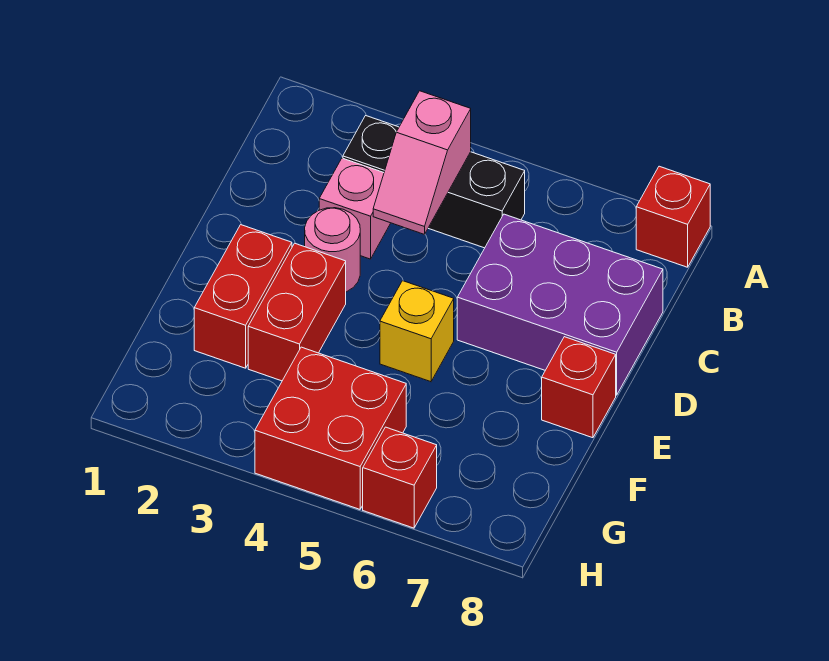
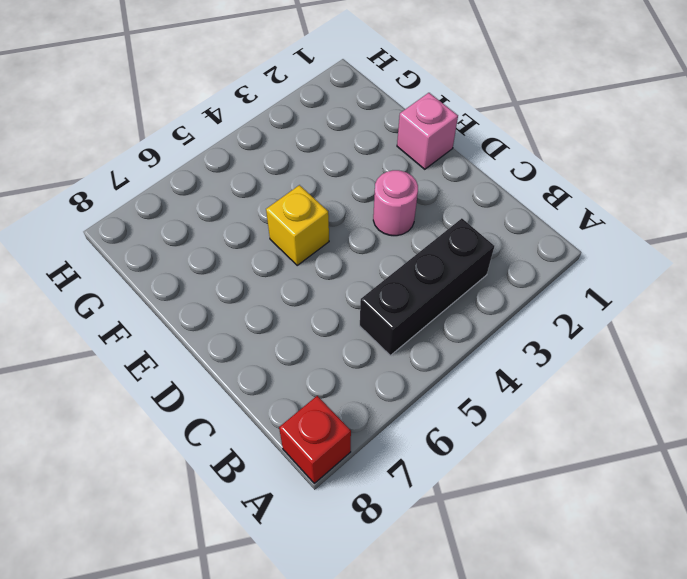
pink 1x1 brick [397,93,458,169] -> pink 1x1 brick moved to [319,158,390,259]
none -> purple 2x3 brick [457,214,663,395]
none -> red 1x2 brick [194,225,292,368]
none -> red 1x2 brick [248,243,346,381]

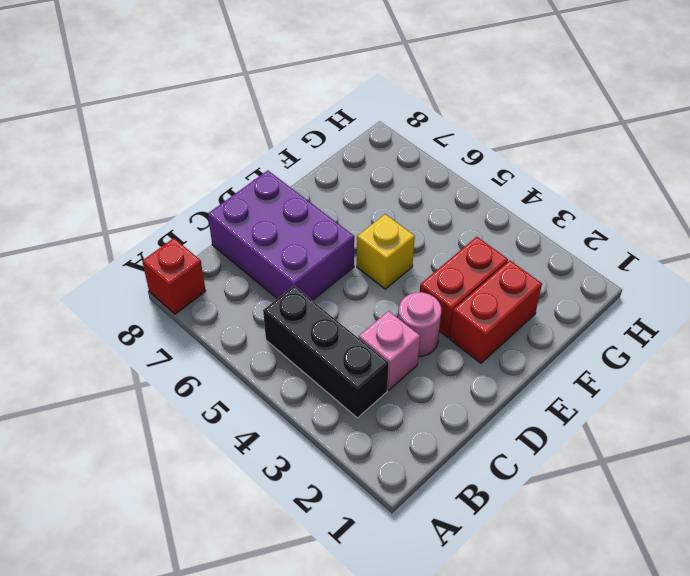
none -> red 1x1 brick [542,337,616,438]
none -> red 2x2 brick [255,347,406,509]
none -> red 1x1 brick [363,427,437,528]

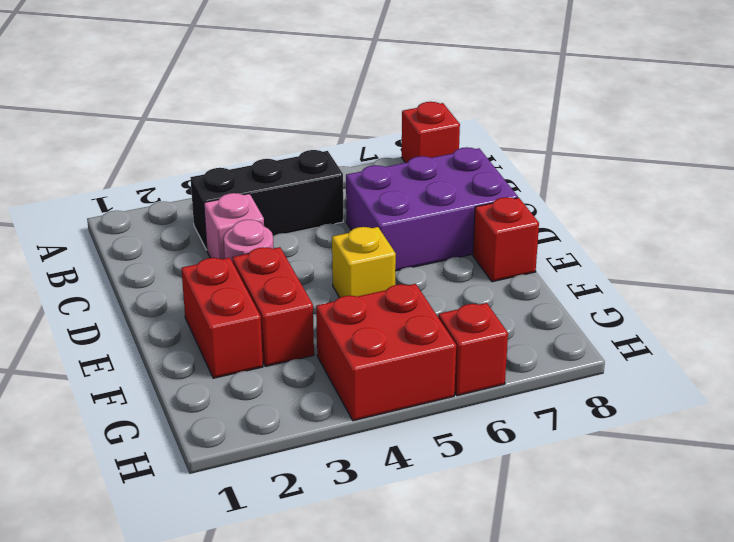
none -> pink 1x2 slope [373,91,471,234]

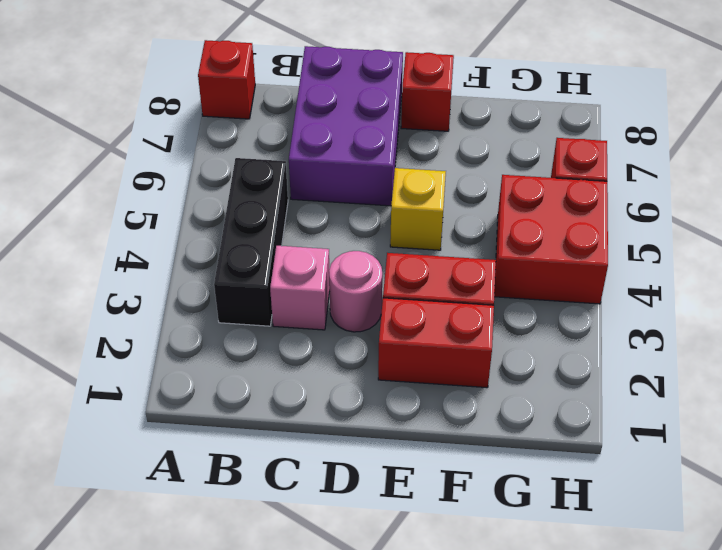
none -> pink 1x2 slope [373,91,471,234]

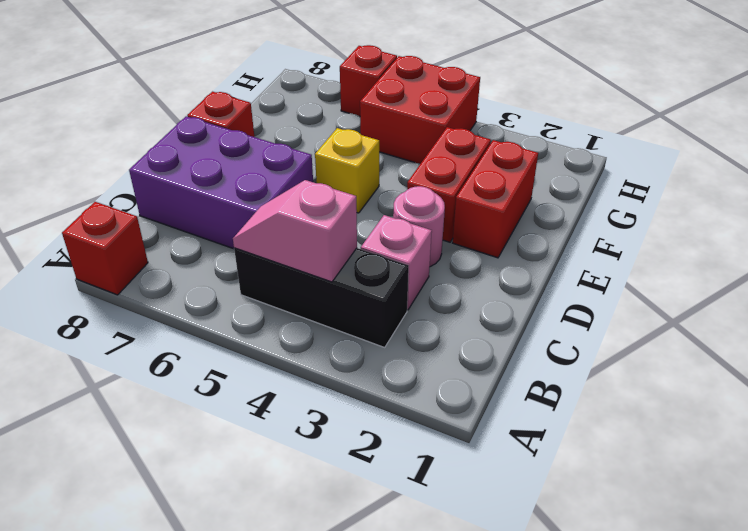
pink 1x2 slope [233,180,357,282] -> pink 1x2 slope turned to [373,91,471,234]

